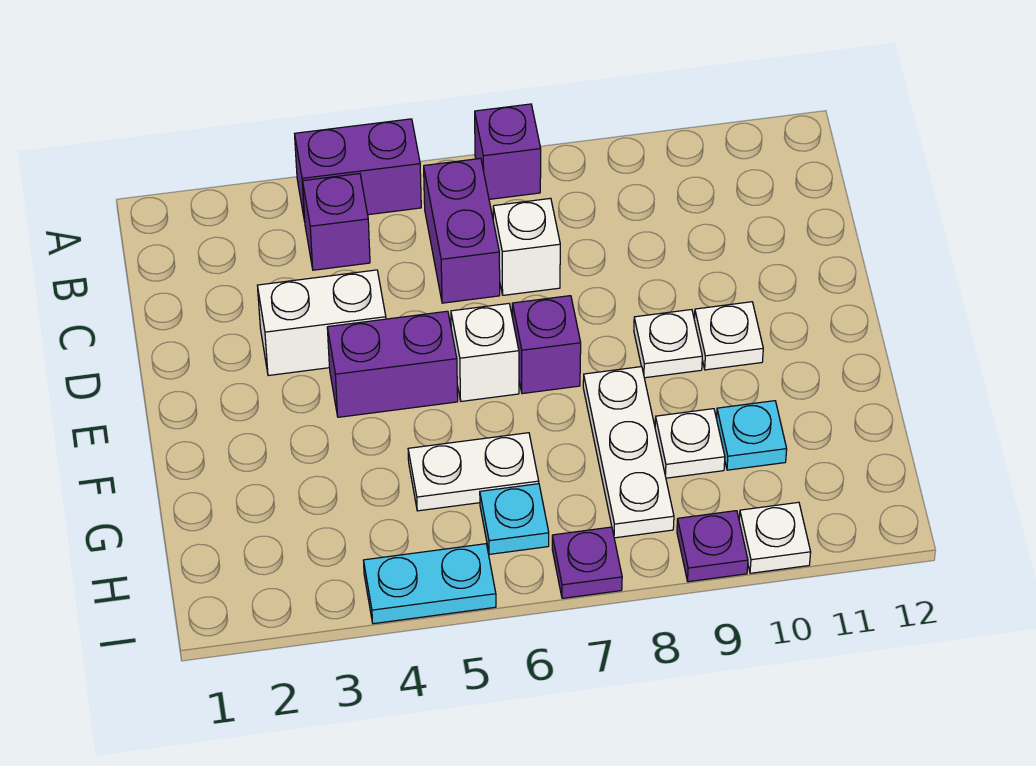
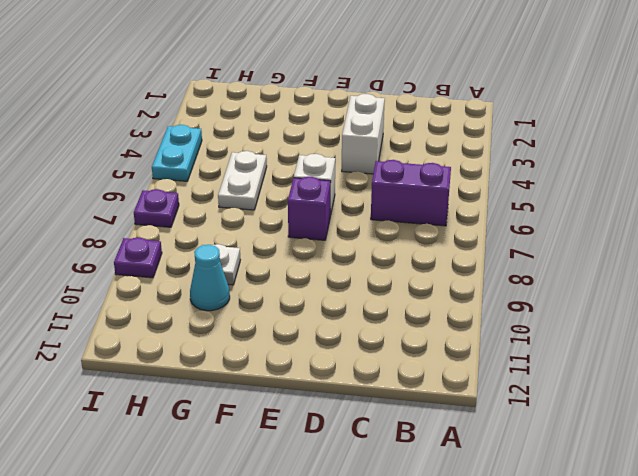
cyan 1x1 cone [190,245,230,311] -> cyan 1x1 plate [716,401,787,470]
none -> purple 1x2 brick [295,119,421,221]
none -> purple 1x1 brick [475,104,541,199]
none -> purple 1x1 brick [303,174,370,270]

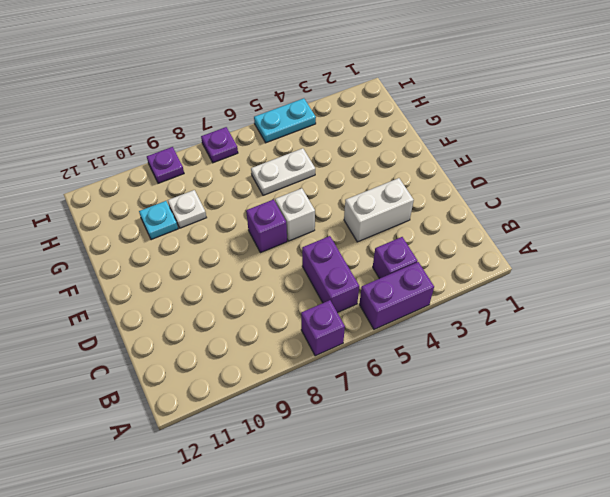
none -> white 1x1 brick [493,198,560,295]
none -> purple 1x2 brick [327,311,458,417]
none -> white 1x1 plate [634,310,702,378]

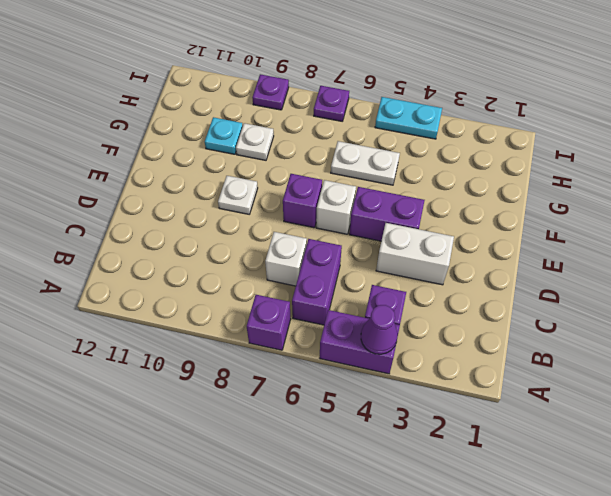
purple 1x1 cone [361,305,398,354] -> none
none -> white 1x1 plate [694,302,763,370]
none -> white 1x3 plate [583,367,674,538]
none -> cyan 1x1 plate [480,484,549,554]

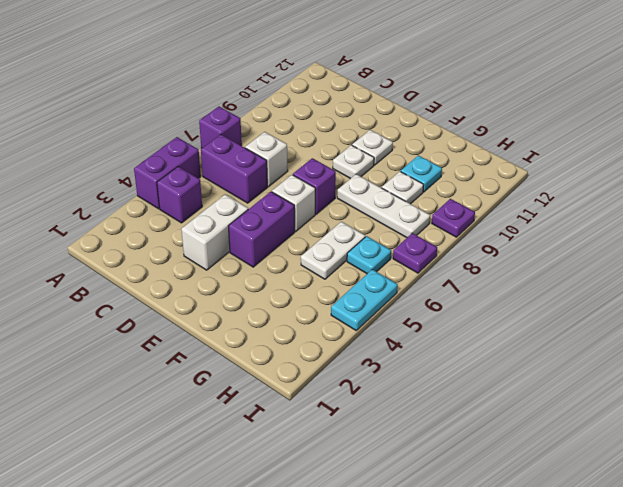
none -> white 1x1 plate [739,502,811,573]

